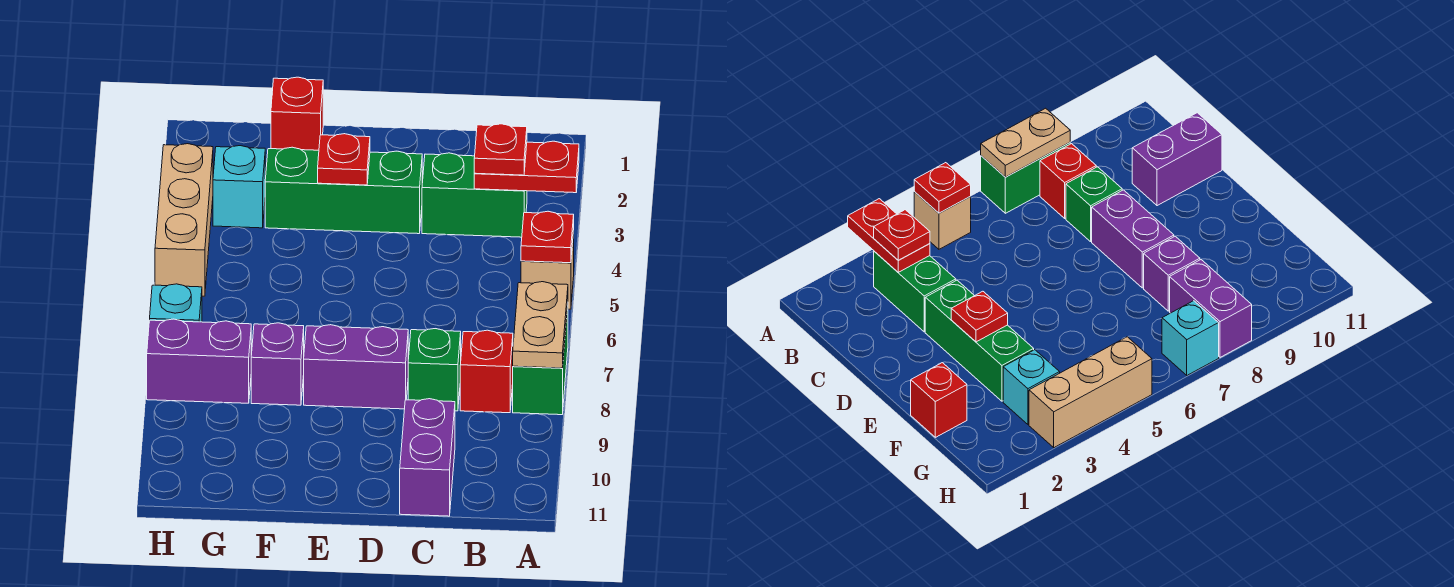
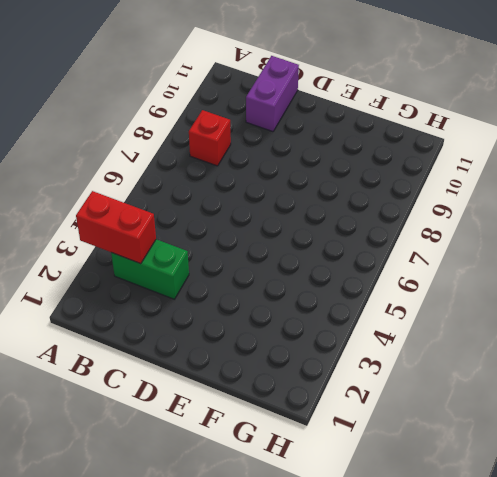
red 1x2 brick [76,191,156,264] -> red 1x2 plate [474,141,579,193]
none -> tan 1x1 brick [521,231,574,309]
none -> green 1x2 brick [513,306,568,415]
none -> green 1x1 brick [408,329,461,411]

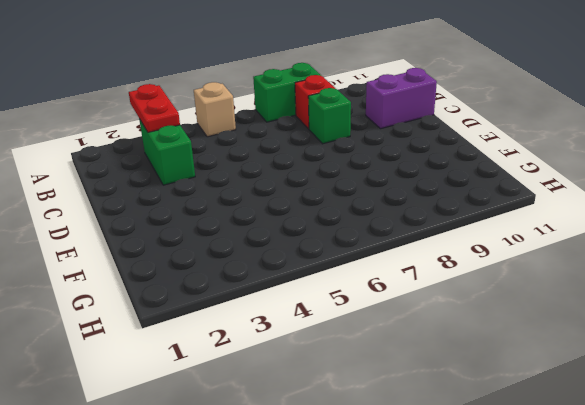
none -> green 1x3 brick [265,147,422,234]
none -> purple 1x2 brick [304,325,408,409]
none -> red 1x1 brick [271,77,323,150]

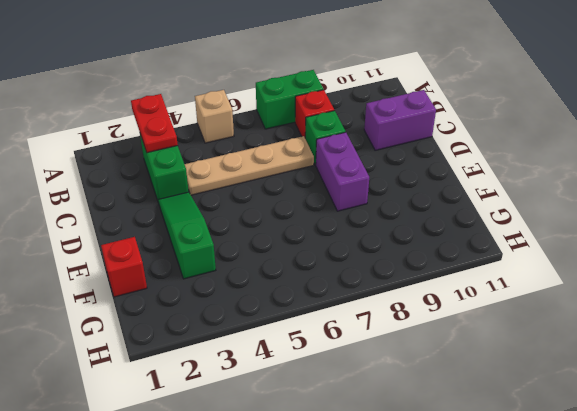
tan 1x4 plate [185,136,314,195] -> none
green 1x3 slope [158,192,216,279] -> green 1x3 brick [265,147,422,234]
none -> purple 1x1 brick [251,323,304,405]
none -> cyan 1x1 brick [213,146,265,228]
none -> purple 1x2 brick [147,319,251,403]

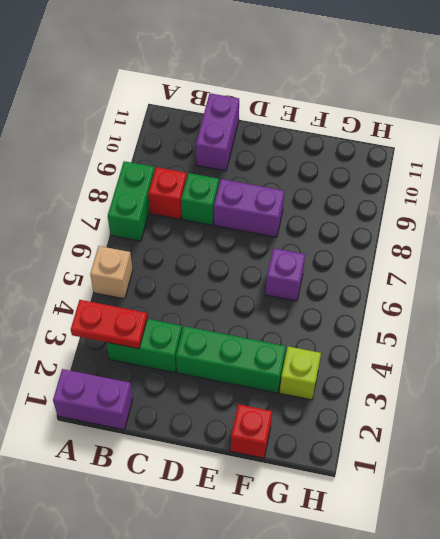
purple 1x2 brick [53,369,133,430] -> purple 1x2 brick moved to [147,319,251,403]
purple 1x1 brick [266,248,305,301] -> purple 1x1 brick moved to [251,323,304,405]
lime 1x1 brick [280,346,321,400] -> cyan 1x1 brick [213,146,265,228]
none -> tan 1x3 brick [155,144,213,296]
none -> cyan 1x1 brick [150,284,202,322]
none -> red 1x1 plate [521,211,574,263]

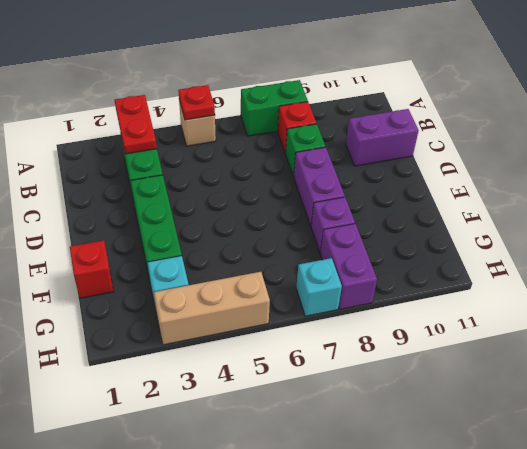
none -> tan 1x2 plate [513,282,568,368]
none -> red 1x1 plate [318,134,370,185]
none -> red 1x1 plate [474,124,527,175]

